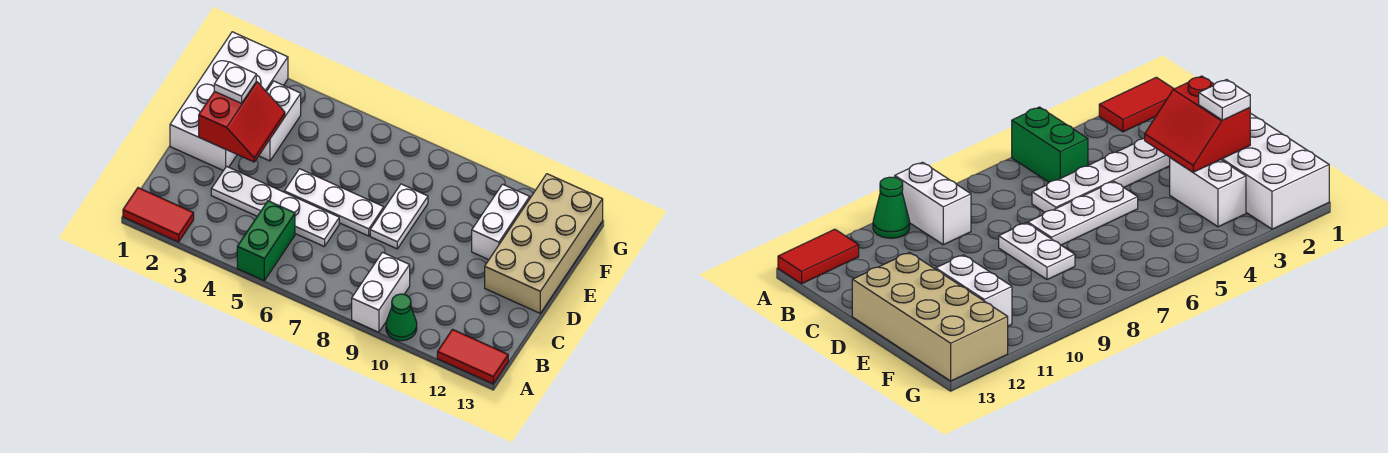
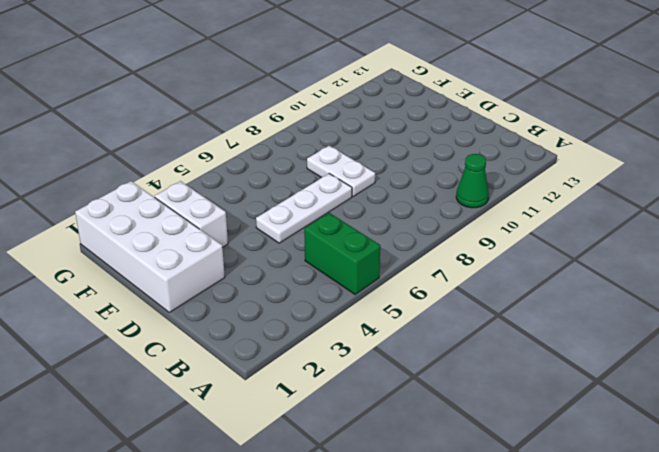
none -> red 1x2 tile [123,188,194,242]
none -> white 1x2 brick [352,252,410,332]
none -> red 1x2 tile [437,329,508,384]

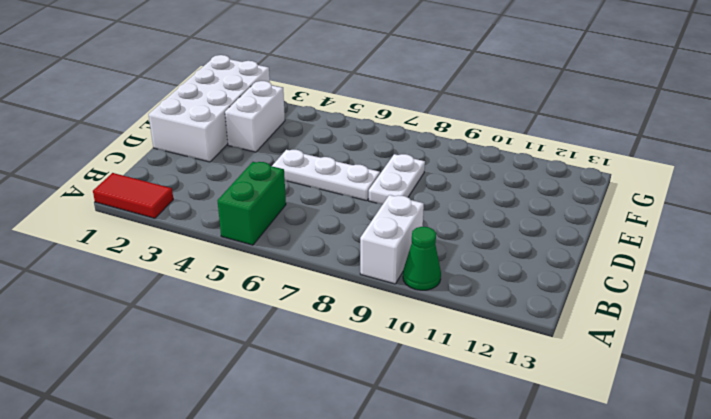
none -> red 1x2 tile [437,329,508,384]
none -> white 1x4 plate [211,166,339,247]
none -> tan 2x4 brick [485,174,603,313]

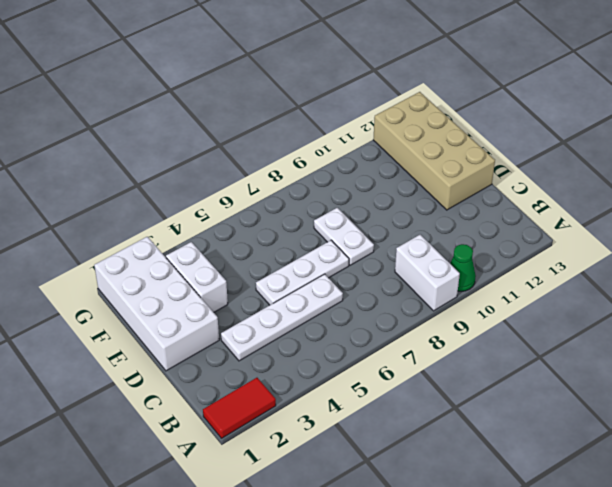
none -> green 1x2 brick [237,201,295,280]
none -> red 1x2 tile [437,329,508,384]
none -> white 1x2 brick [472,184,530,260]

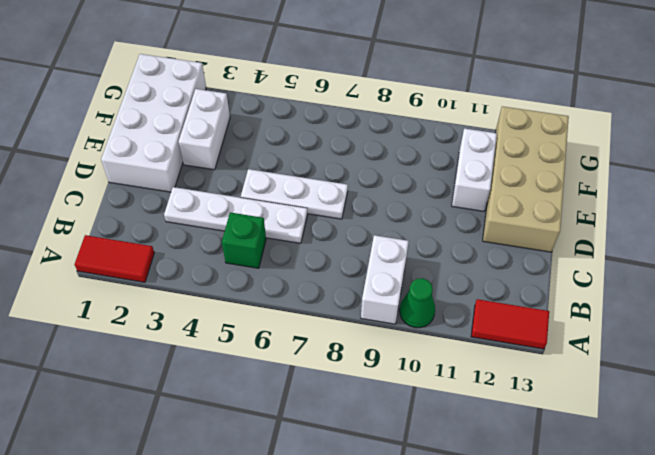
green 1x1 brick [222,212,266,268] -> green 1x2 brick [237,201,295,280]
none -> white 1x2 plate [370,184,428,249]
none -> red 2x2 slope [199,81,285,162]
none -> white 1x1 plate [214,62,256,103]

